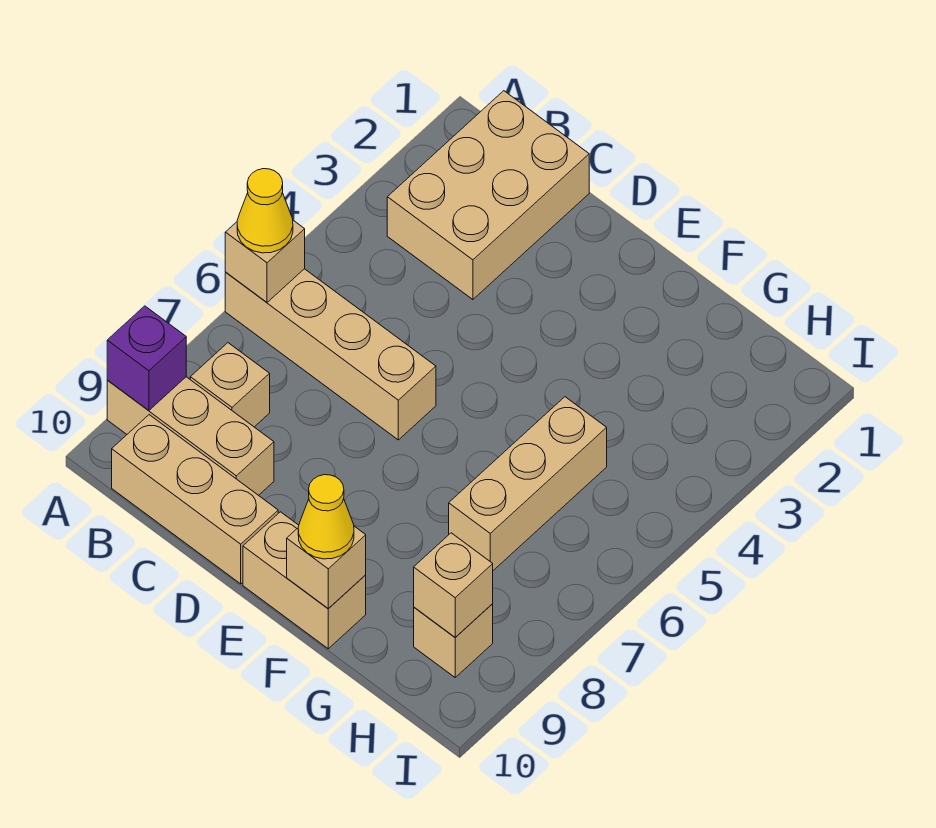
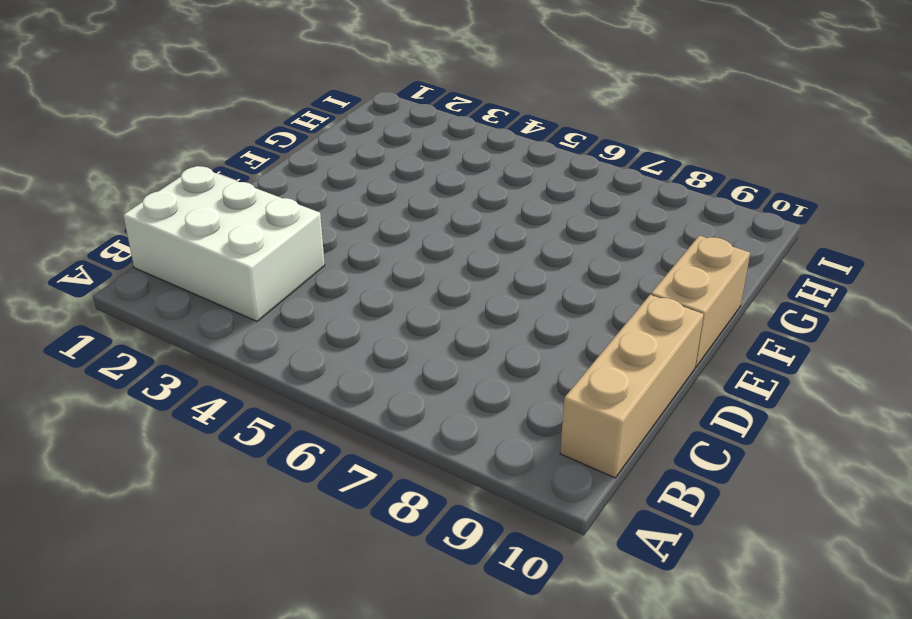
white 2x3 brick [123,166,325,321] -> tan 2x3 brick [387,91,589,300]
none -> tan 1x4 brick [225,269,436,440]
none -> tan 1x3 brick [107,377,274,495]
none -> tan 1x1 brick [190,343,270,427]

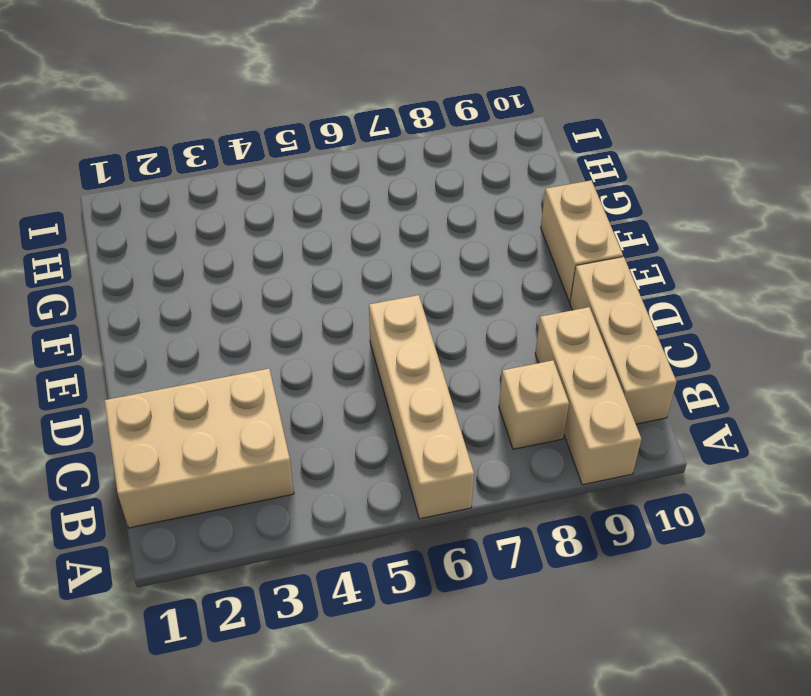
none -> tan 1x3 brick [449,397,607,570]
none -> tan 1x1 brick [414,604,493,677]
none -> tan 1x1 brick [225,220,305,302]

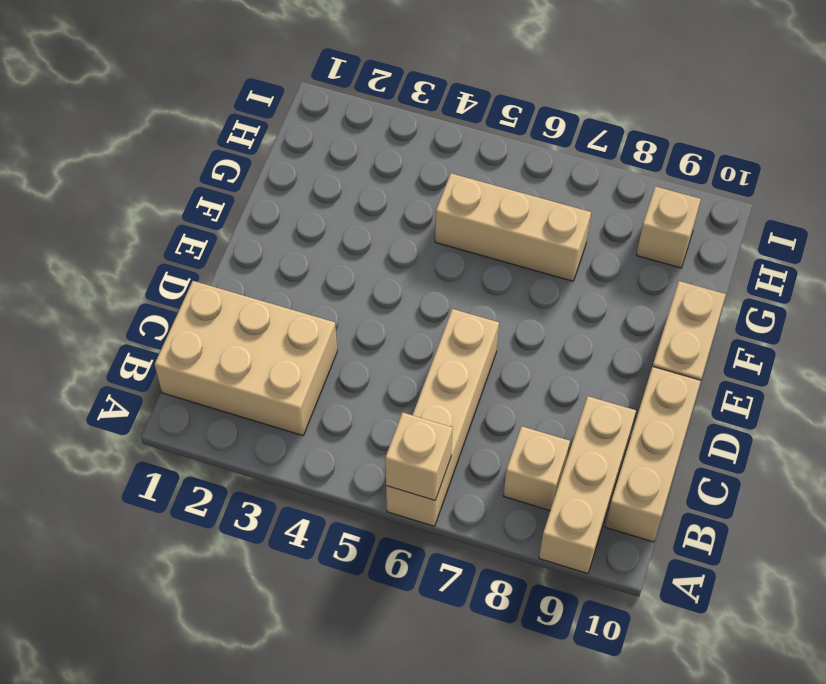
none -> purple 1x1 brick [107,306,186,411]
none -> tan 1x1 brick [287,526,366,609]
none -> tan 1x1 brick [414,533,493,637]

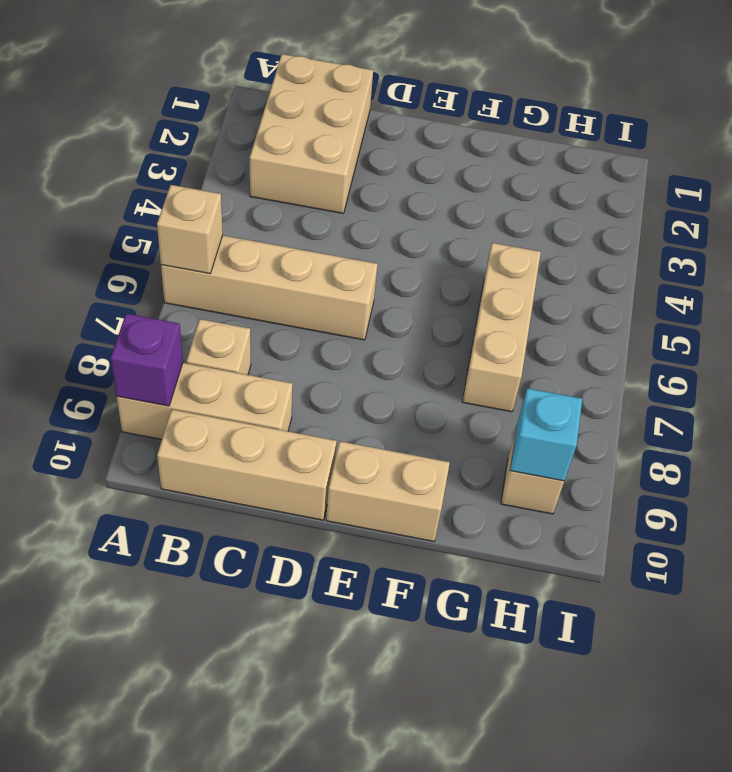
cyan 1x1 brick [510,388,582,481] -> tan 1x1 brick [414,533,493,637]
none -> tan 1x1 brick [287,526,366,609]
none -> yellow 1x1 cone [237,169,293,253]
none -> yellow 1x1 cone [298,475,354,559]

